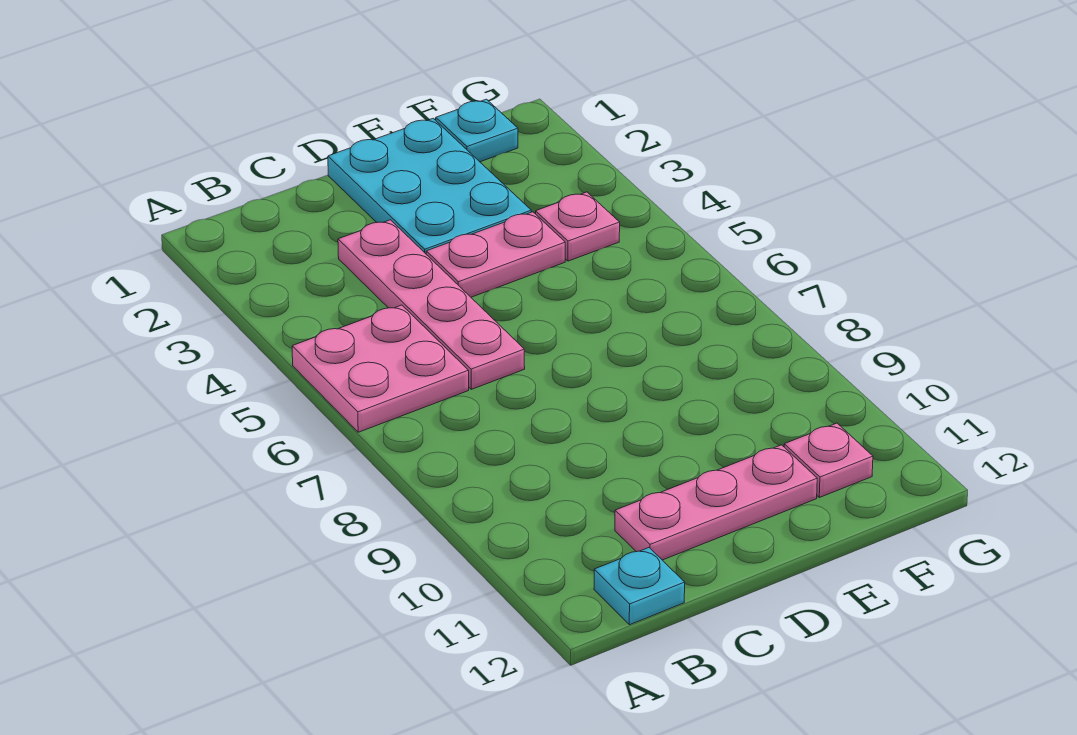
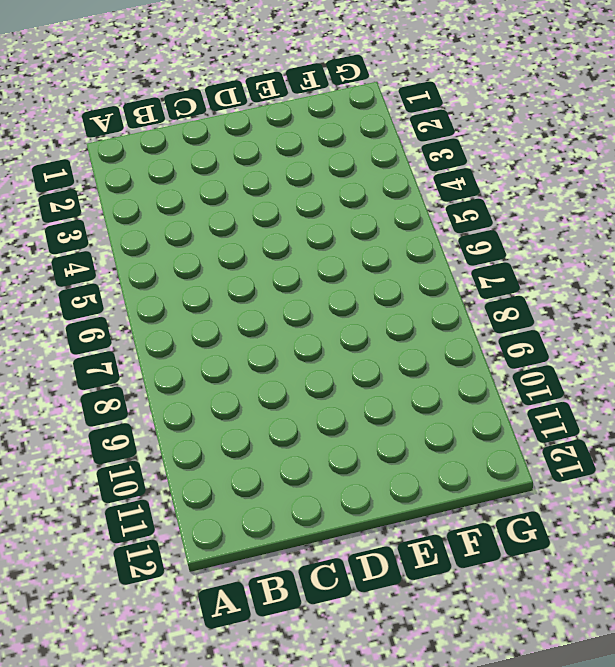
none -> pink 2x2 plate [292,305,469,432]
none -> cyan 1x1 plate [594,548,685,625]

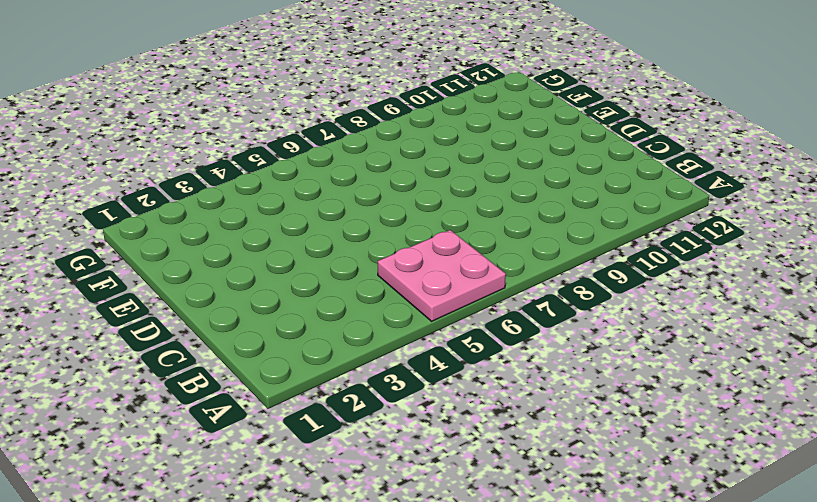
none -> cyan 1x1 plate [594,548,685,625]
none -> pink 1x4 plate [338,220,525,389]

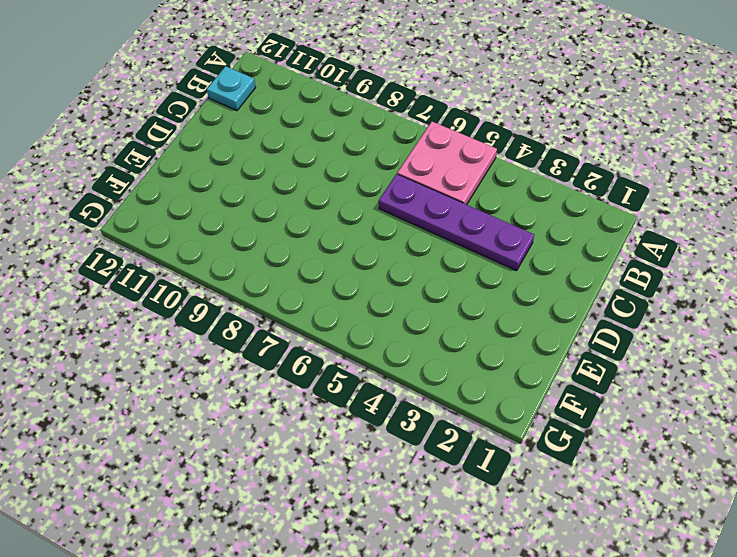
purple 1x4 plate [379,174,534,271] -> pink 1x4 plate [338,220,525,389]
none -> pink 1x3 plate [615,445,817,560]
none -> cyan 2x3 plate [328,118,531,254]

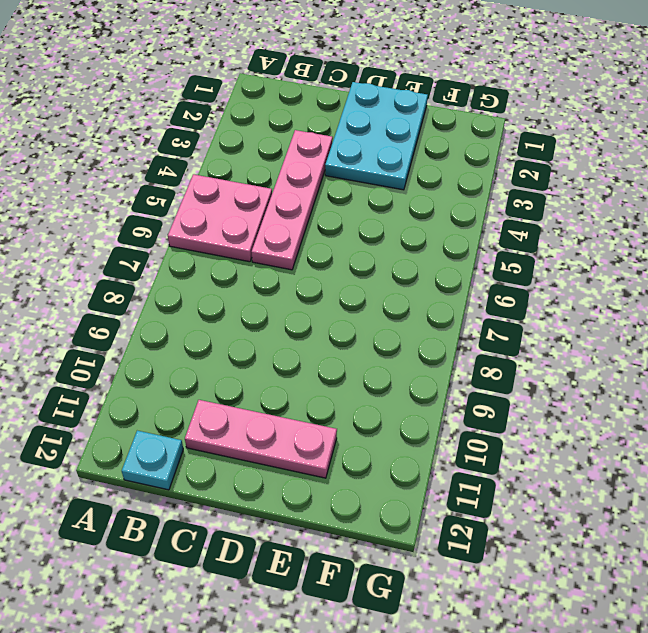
none -> pink 1x2 plate [426,212,565,297]
none -> cyan 1x1 plate [436,99,518,162]

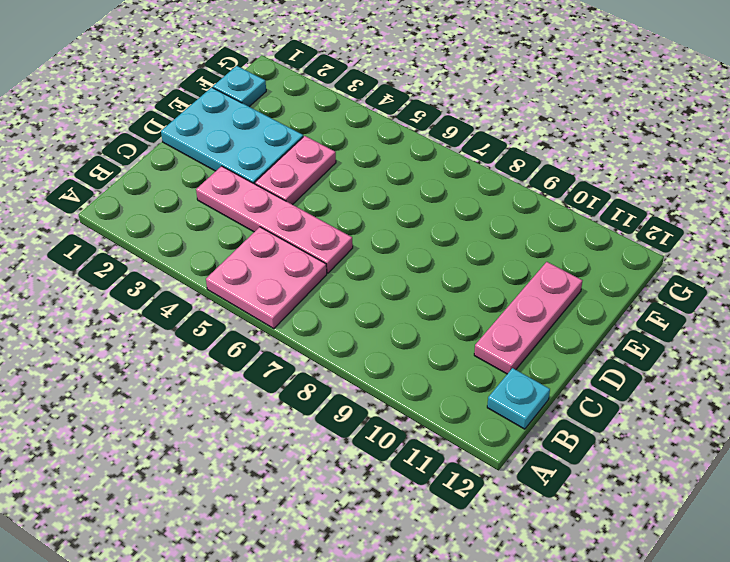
none -> pink 1x1 plate [536,192,620,261]
none -> pink 1x1 plate [784,423,873,497]

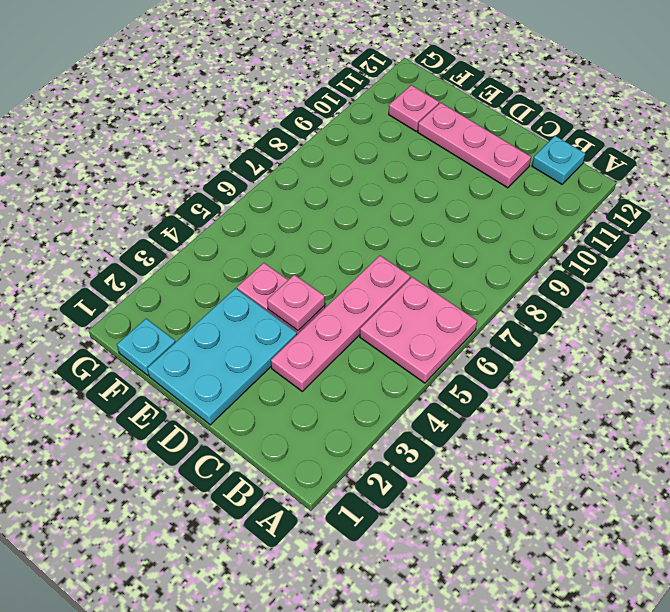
pink 1x1 plate [267,275,325,330] -> pink 1x1 plate moved to [536,192,620,261]

